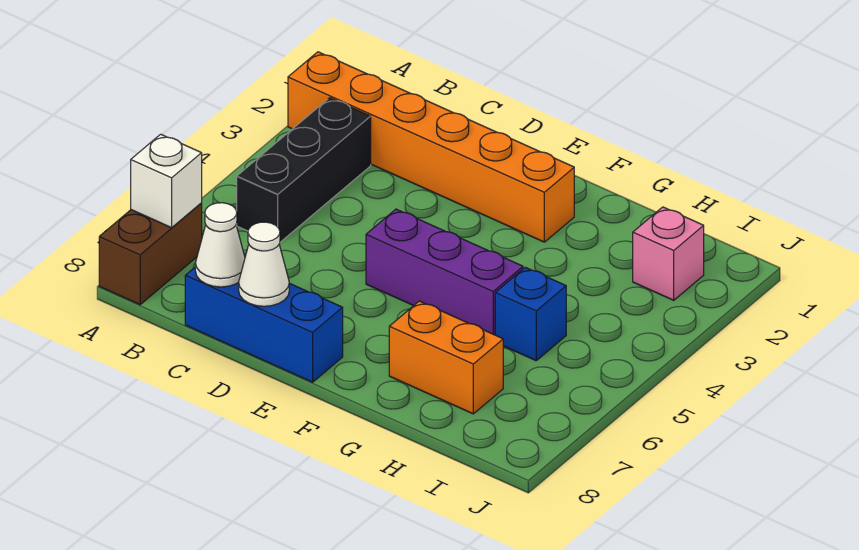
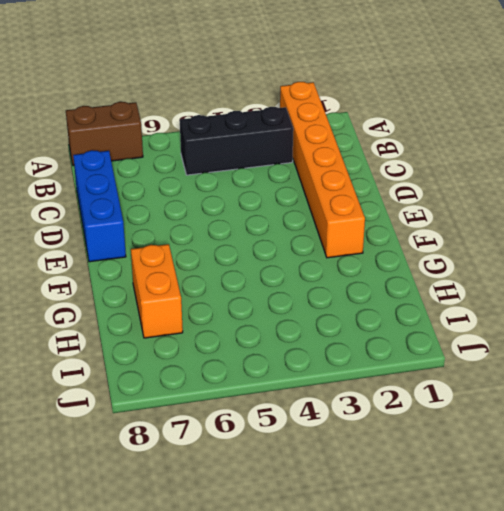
none -> purple 1x3 brick [366,209,523,335]
none -> blue 1x1 brick [495,267,566,361]

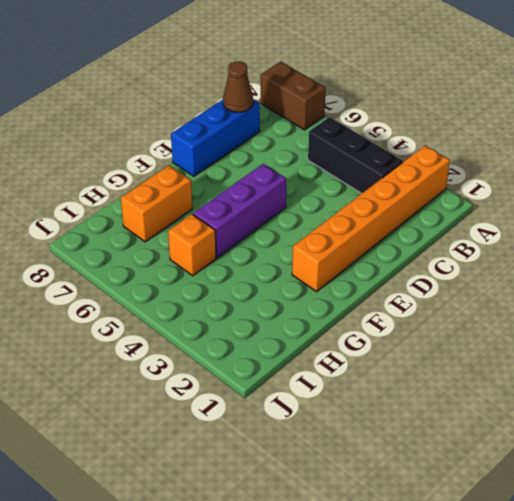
brown 1x1 cone [223,62,253,112] -> white 1x1 cone [195,203,245,287]
orange 1x1 brick [168,214,216,276] -> blue 1x1 brick [495,267,566,361]
none -> pink 1x1 brick [633,207,704,300]
none -> white 1x1 brick [131,134,202,228]

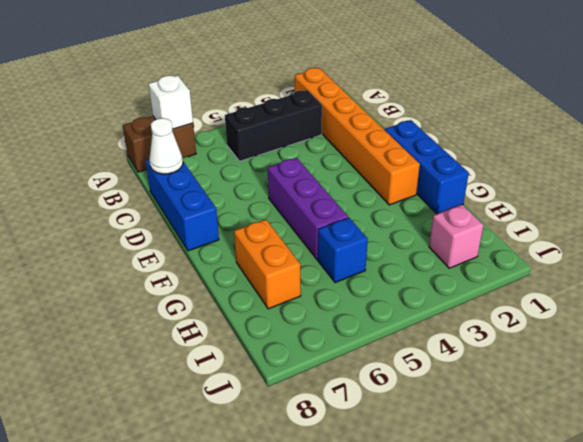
blue 1x3 brick [385,120,469,214] -> none
none -> white 1x1 cone [239,222,289,306]

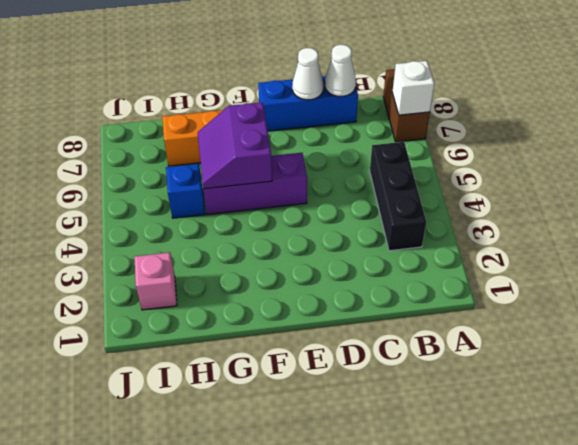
purple 2x2 slope [198,102,272,189] -> none
none -> orange 1x6 brick [288,52,574,242]

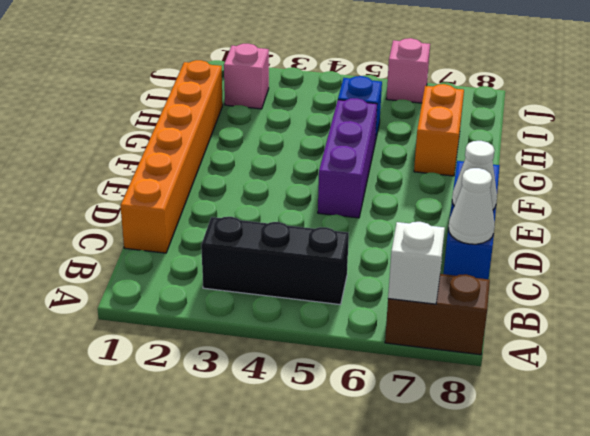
orange 1x6 brick [120,60,223,253] -> orange 1x6 brick moved to [288,52,574,242]
pink 1x1 brick [386,38,430,103] -> none

